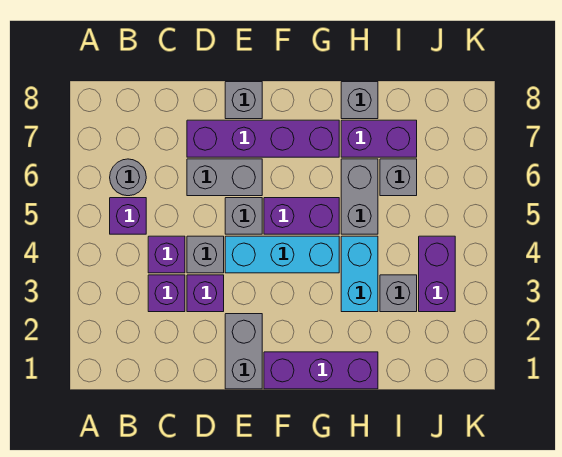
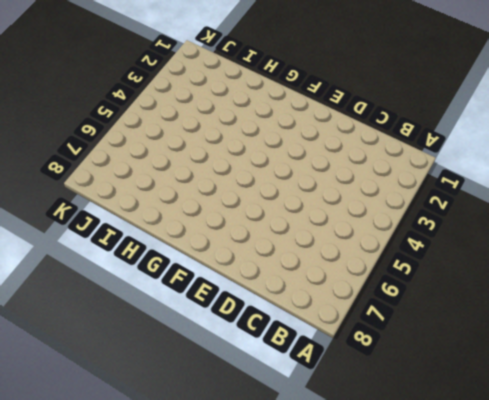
none -> purple 1x1 brick [110,198,146,234]
none -> grey 1x1 round brick [110,159,146,196]
none -> purple 1x1 brick [148,275,185,312]

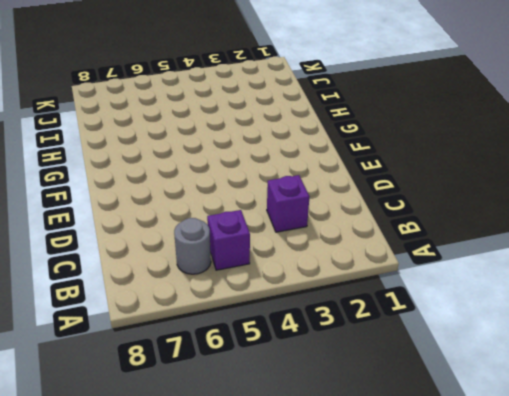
none -> purple 1x1 brick [148,236,185,273]
none -> purple 1x1 brick [187,275,224,312]
none -> grey 1x1 brick [187,236,224,273]

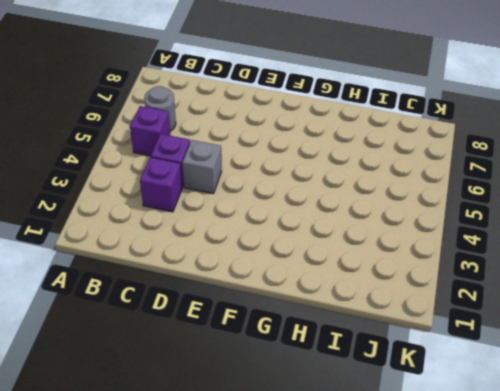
none -> purple 1x1 brick [187,275,224,312]
none -> grey 1x2 brick [187,159,262,196]
none -> purple 1x4 brick [187,120,339,157]

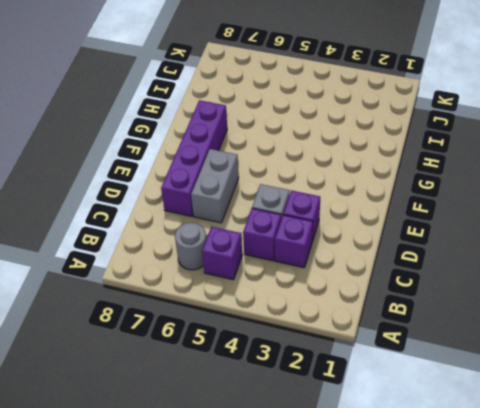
none -> grey 1x2 brick [225,314,262,389]
none -> cyan 1x3 brick [225,236,339,273]
none -> grey 1x1 brick [225,198,262,234]

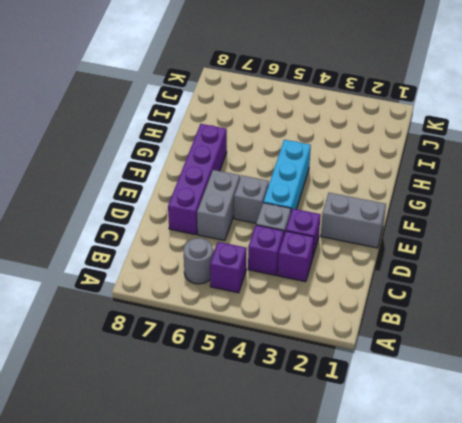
none -> grey 1x1 brick [225,82,262,119]
none -> purple 1x3 brick [264,352,378,389]
none -> purple 1x2 brick [264,198,339,234]

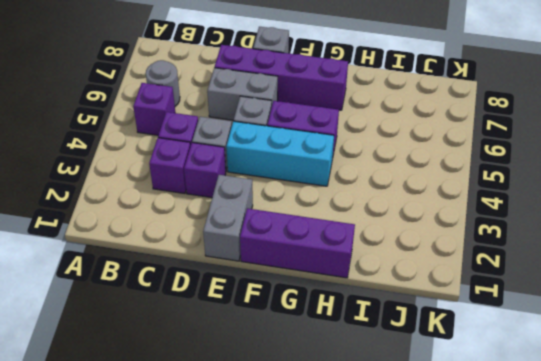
none -> cyan 1x2 brick [341,236,378,312]
none -> grey 1x2 brick [341,159,378,234]
none -> purple 1x2 brick [341,120,417,157]

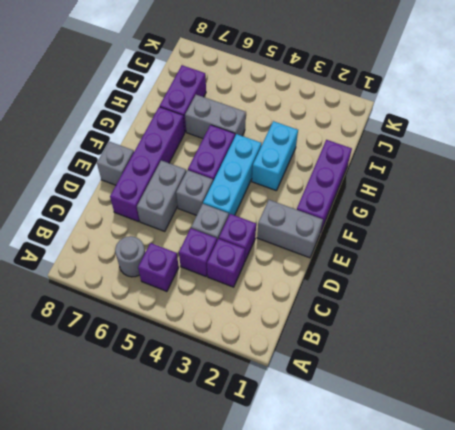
cyan 1x2 brick [252,121,298,191] -> cyan 1x2 brick turned to [341,236,378,312]
none -> grey 1x1 brick [341,82,378,119]
none -> grey 1x1 brick [380,275,417,312]
none -> grey 1x1 brick [380,159,417,196]

